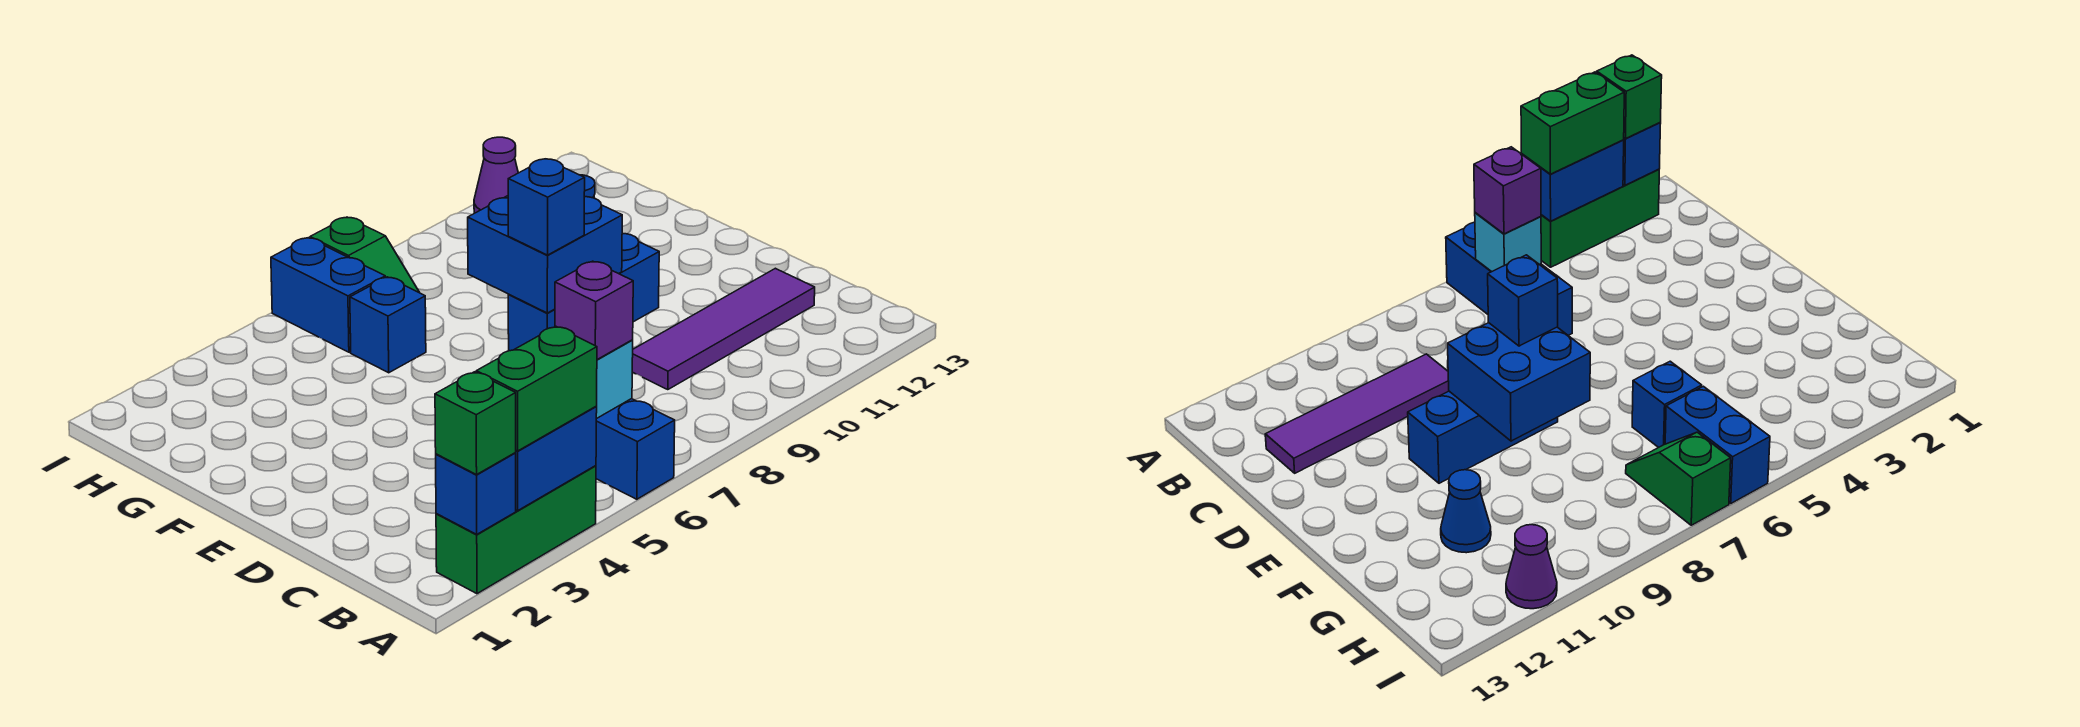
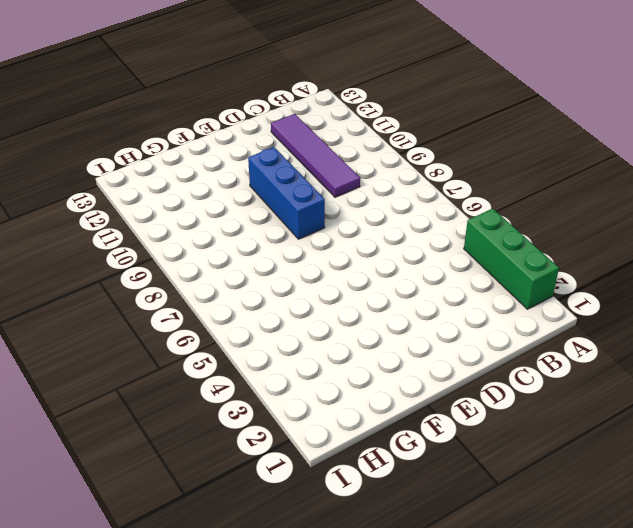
none -> blue 1x3 brick [596,399,675,499]
none -> blue 1x1 brick [350,277,426,373]
none -> blue 1x1 cone [1441,470,1491,553]

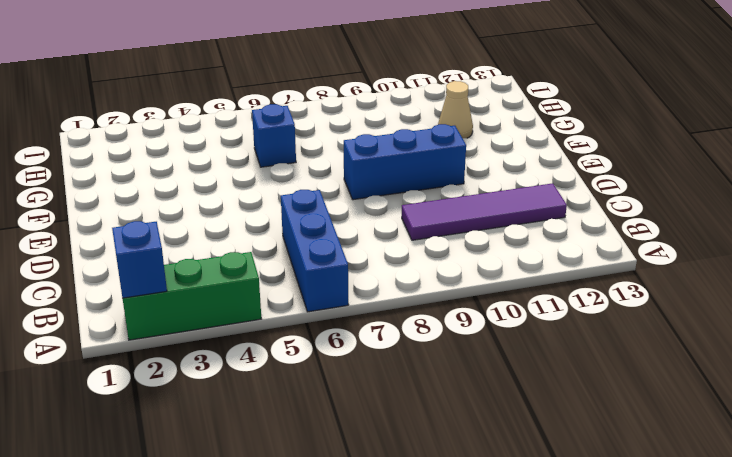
tan 1x1 cone [438,81,473,138] -> blue 1x1 cone [1441,470,1491,553]
none -> blue 1x2 brick [271,238,385,352]
none -> green 1x2 slope [310,217,420,293]
none -> purple 1x1 cone [474,137,518,213]

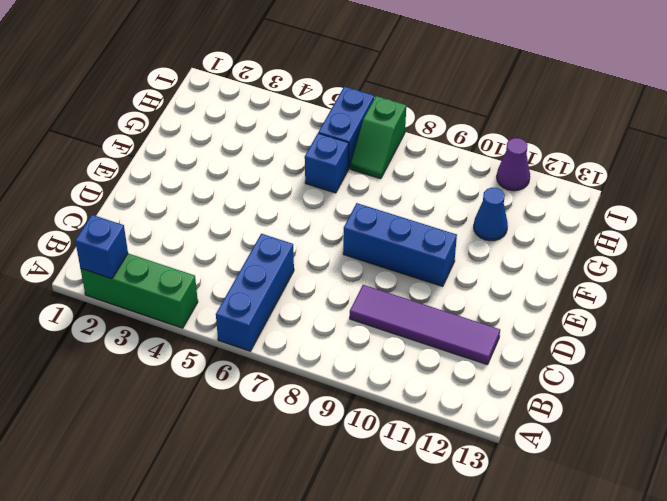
none -> blue 1x2 brick [515,407,597,511]
none -> cyan 1x1 brick [596,340,633,419]
none -> blue 2x2 brick [468,196,622,313]

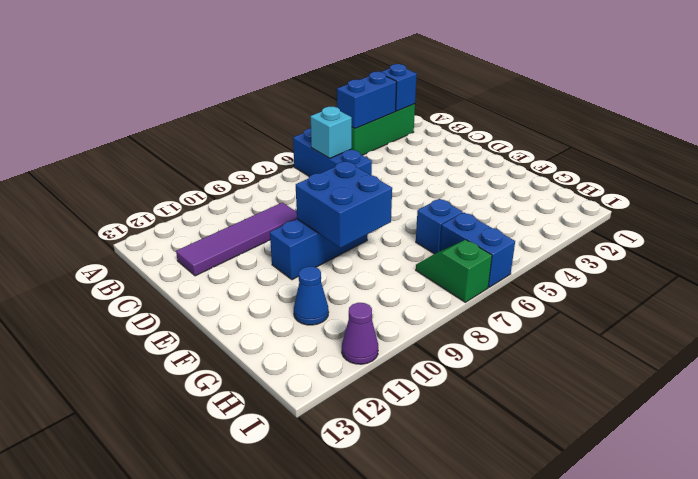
none -> green 1x1 brick [435,372,516,475]
none -> green 1x2 brick [476,326,597,451]
none -> purple 1x1 brick [555,261,633,360]

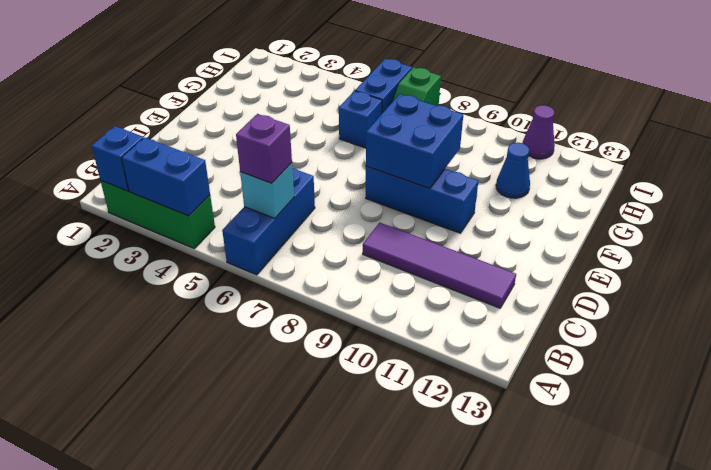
none -> green 1x1 brick [435,372,516,475]
none -> green 1x2 brick [476,326,597,451]
none -> blue 1x1 brick [508,159,585,255]

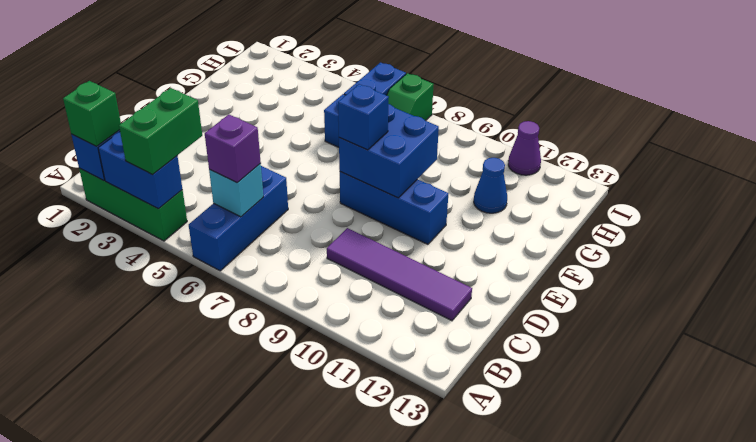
green 1x2 brick [119,88,202,175] -> green 1x2 brick turned to [476,326,597,451]

